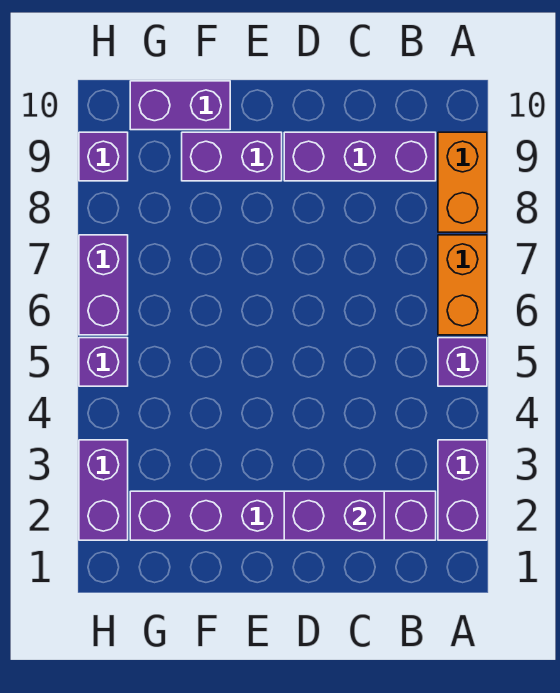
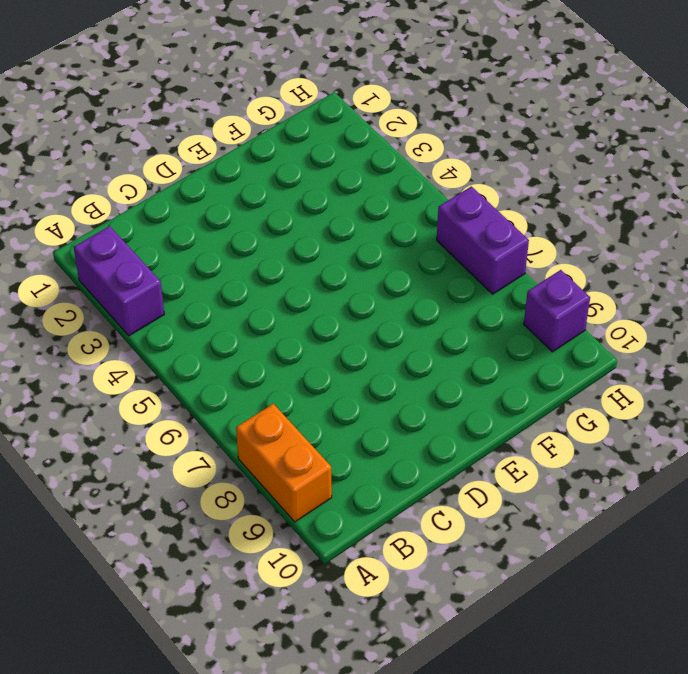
none -> purple 1x1 brick [438,338,487,386]
none -> orange 1x2 brick [438,235,487,335]
none -> purple 1x6 brick [130,491,436,540]

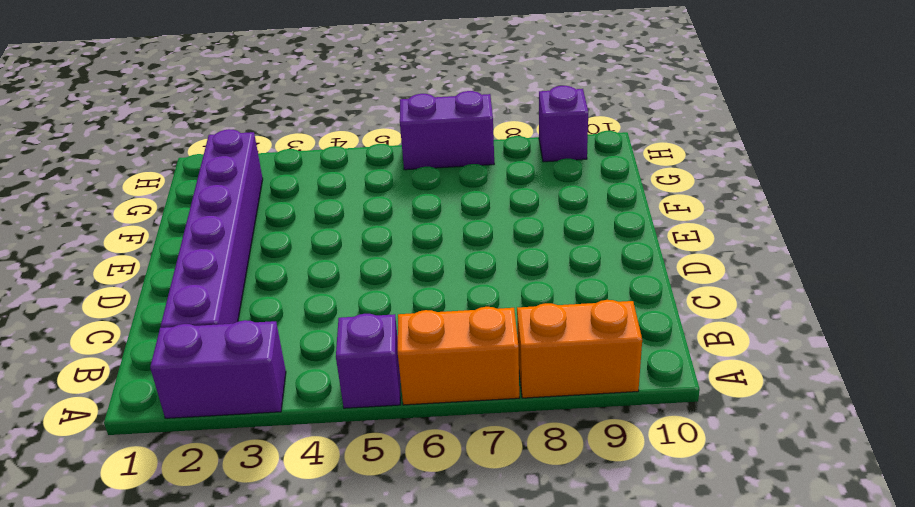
none -> purple 1x3 brick [284,132,436,181]
none -> purple 1x2 brick [182,132,282,181]
none -> purple 1x2 brick [130,81,230,130]

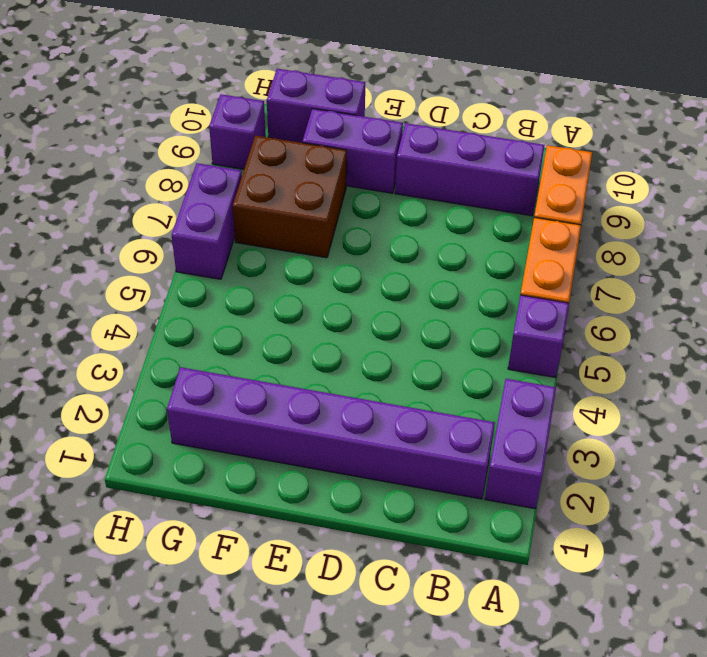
brown 2x2 brick [233,136,347,258] -> none
none -> purple 1x2 brick [79,440,128,540]
none -> purple 1x1 brick [79,338,128,386]
none -> purple 1x2 brick [284,491,384,540]

